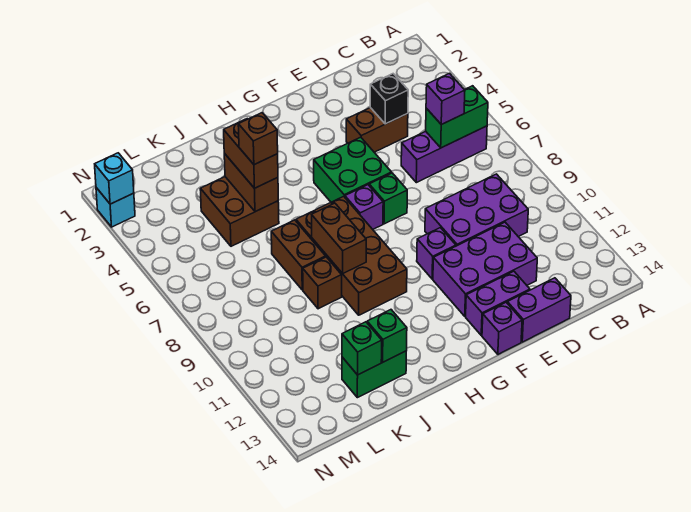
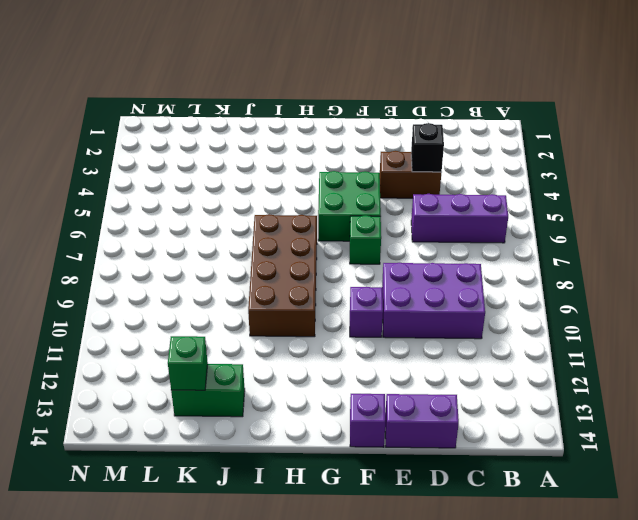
none -> purple 2x3 brick [433,222,537,316]
none -> purple 1x2 brick [466,271,530,335]
none -> purple 1x1 brick [345,185,383,229]

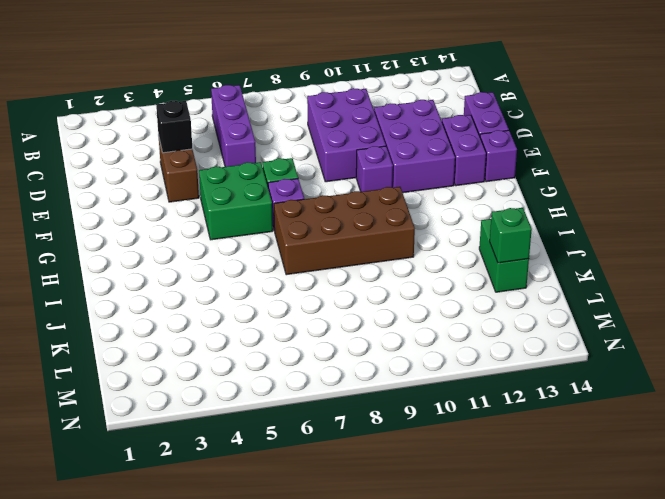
none -> brown 2x2 brick [200,177,279,246]
none -> brown 1x2 brick [271,220,326,290]
none -> brown 1x1 brick [303,257,342,309]

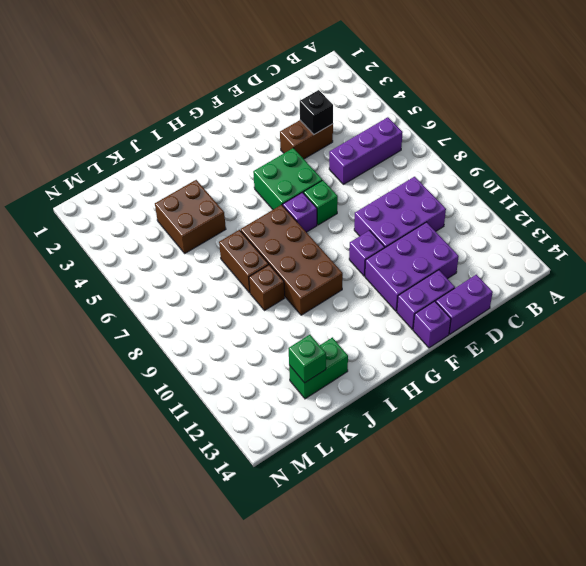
none -> cyan 1x1 brick [96,188,135,227]
none -> green 1x2 brick [426,86,488,148]
none -> brown 1x2 brick [312,203,366,273]

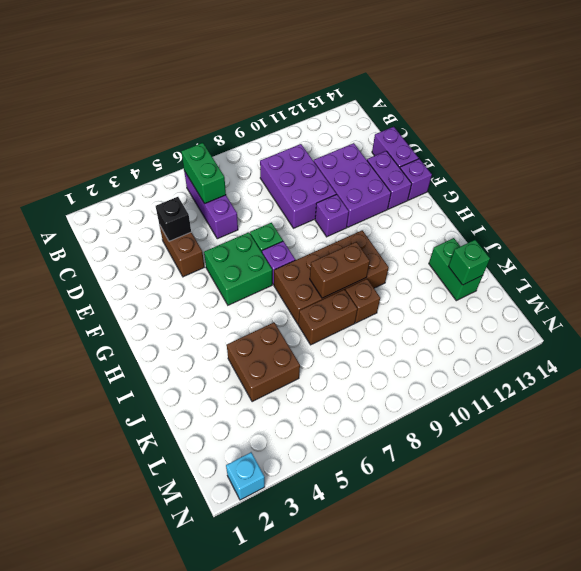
none -> brown 1x2 brick [224,153,278,212]
none -> green 1x1 brick [367,310,407,362]
none -> cyan 1x1 brick [95,153,134,204]

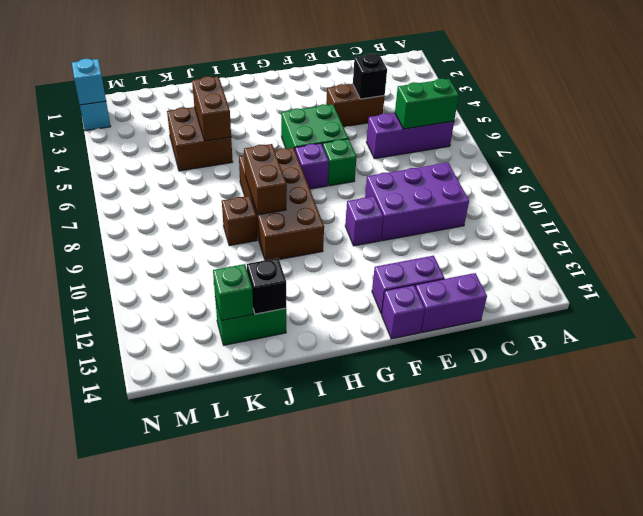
black 1x1 brick [247,258,286,314] -> green 1x1 brick [367,310,407,362]
none -> purple 2x3 brick [433,222,537,316]
none -> brown 1x2 brick [271,220,326,290]
none -> purple 1x1 brick [426,73,465,125]

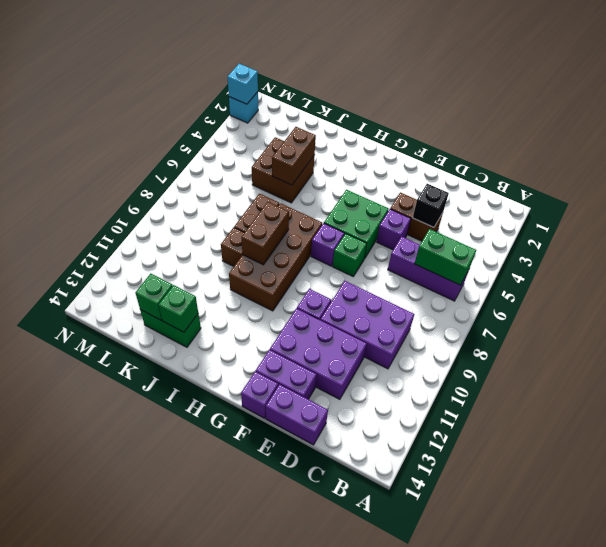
purple 1x1 brick [377,209,411,250] -> purple 1x1 brick moved to [426,73,465,125]
none -> brown 1x2 brick [224,119,278,188]
none -> brown 1x1 brick [238,113,278,165]

